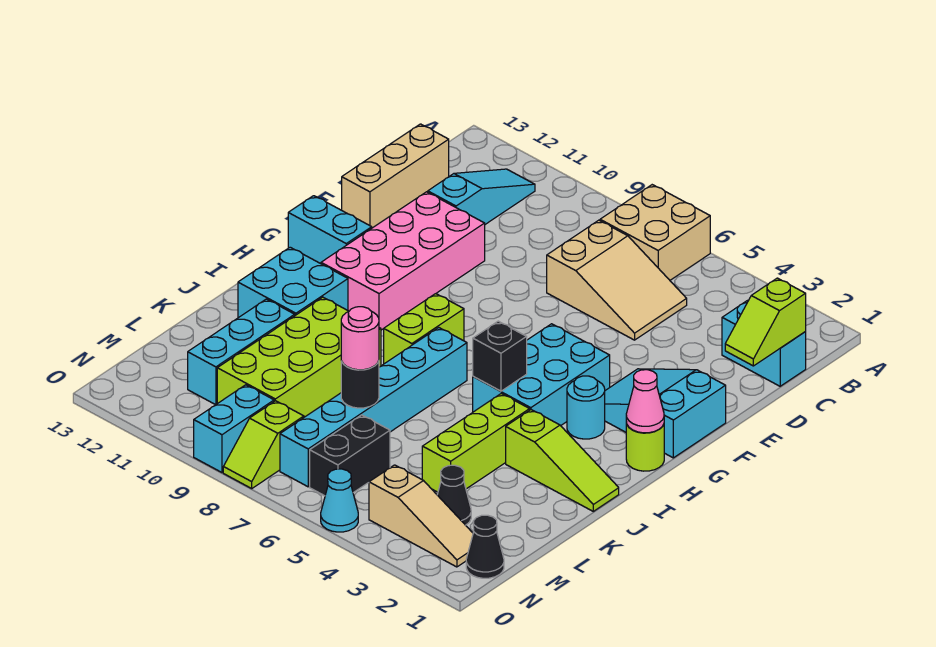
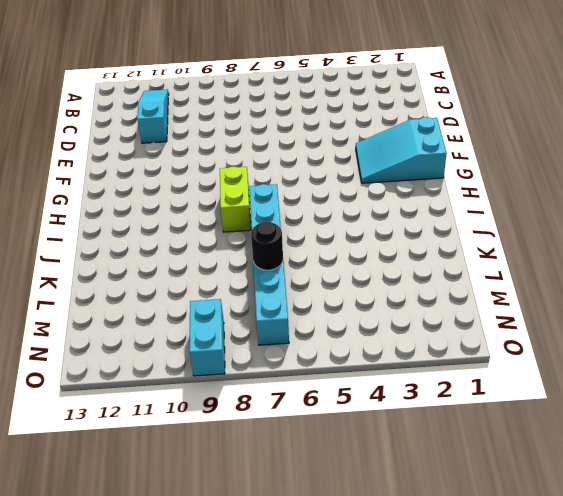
none -> tan 2x2 brick [600,185,710,280]
none -> cyan 1x2 brick [722,300,806,386]
none -> tan 2x3 slope [547,220,687,340]
none -> tan 1x3 brick [342,124,449,228]

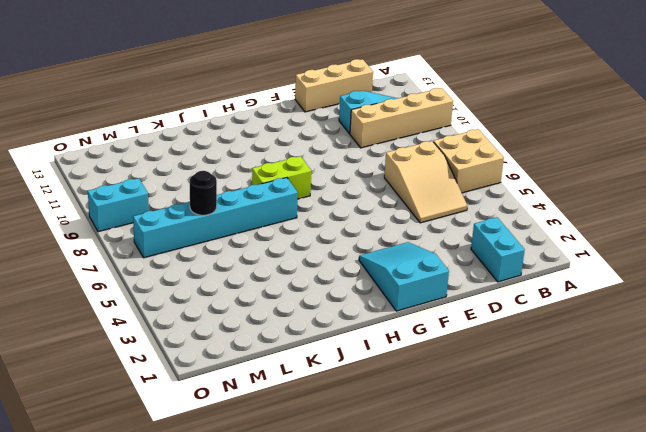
tan 1x4 brick [350,88,453,148] -> none
none -> pink 2x4 brick [321,192,485,330]
none -> cyan 2x3 brick [473,324,610,426]
none -> cyan 1x2 brick [288,196,372,264]
none -> lime 1x1 round brick [626,422,664,471]

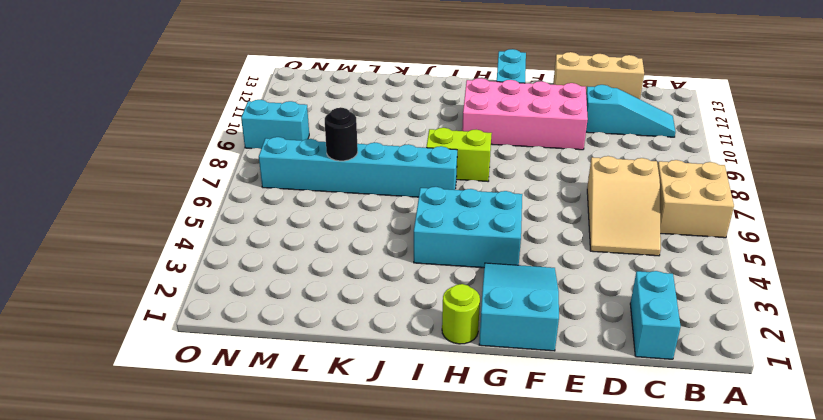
none -> cyan 1x1 round brick [567,376,605,439]
none -> cyan 2x2 brick [238,247,348,318]
none -> lime 1x3 slope [506,410,619,511]
none -> lime 1x3 brick [422,393,530,492]

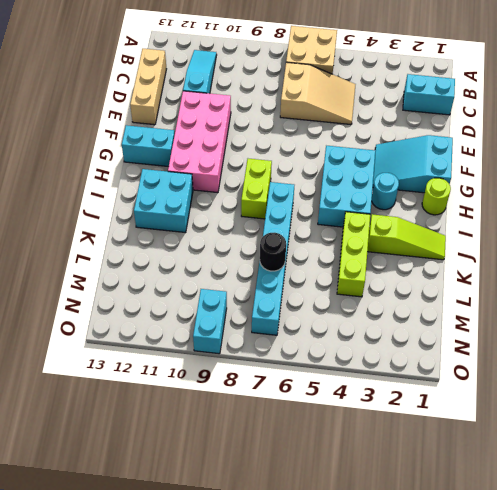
none -> lime 2x4 brick [217,297,381,417]
none -> cyan 1x3 brick [188,299,295,405]
none -> black 1x1 cone [437,465,471,525]
none -> black 1x2 brick [310,415,390,496]

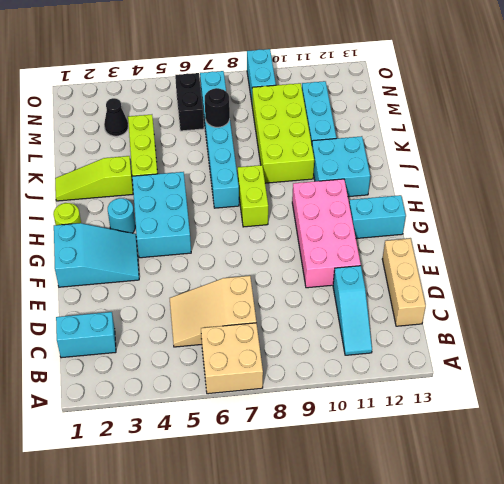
none -> black 1x1 cone [466,515,504,578]
none -> tan 1x3 slope [369,465,473,567]
none -> lime 1x2 slope [223,401,304,488]
none -> cyan 1x1 cone [321,469,358,532]

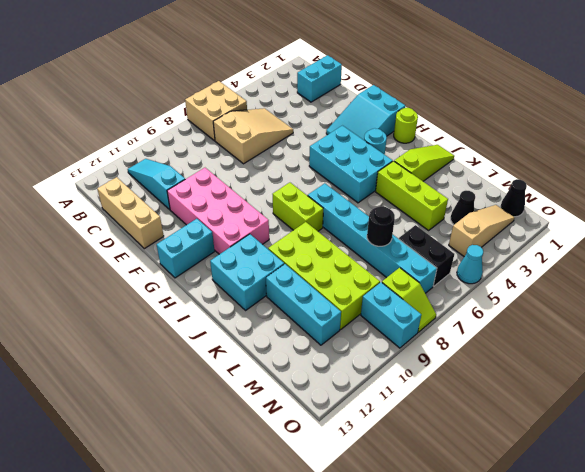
none -> lime 1x2 slope [725,278,806,366]
none -> pink 1x1 cone [626,370,664,433]
none -> black 1x1 brick [473,321,527,391]
none -> pink 1x1 round brick [341,307,379,370]

